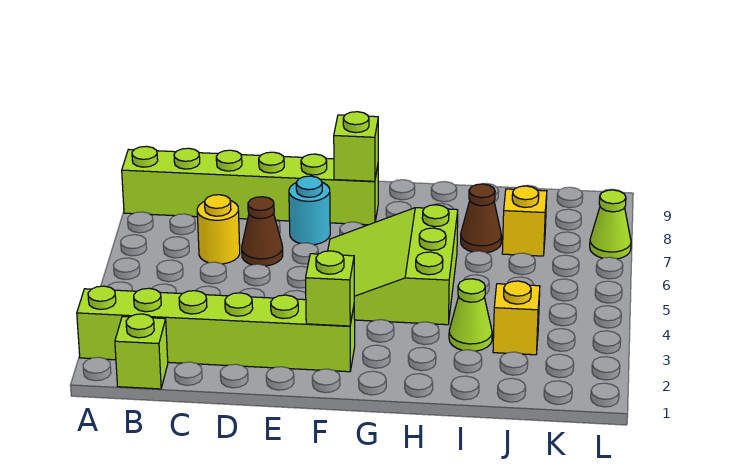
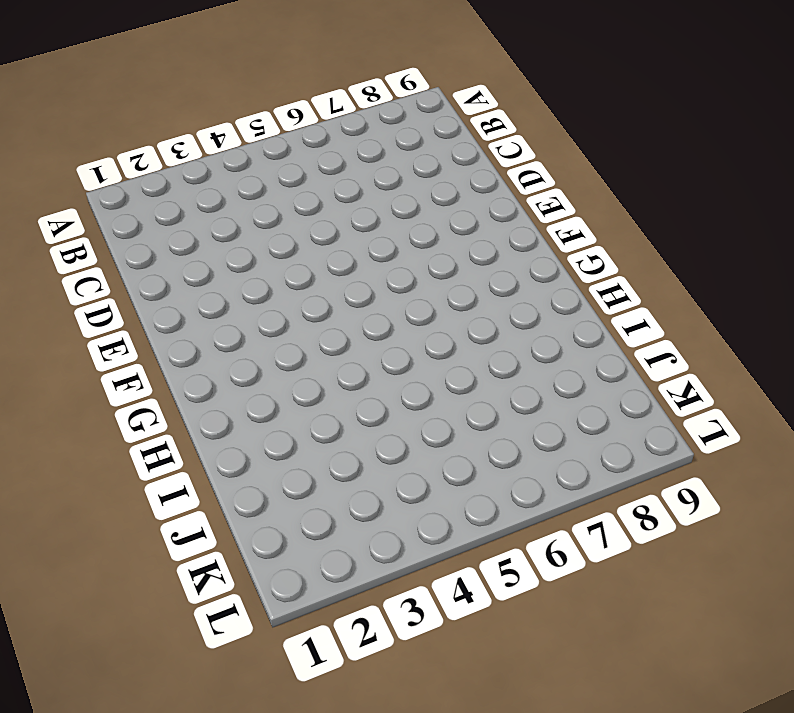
none -> lime 1x6 brick [77,286,355,372]
none -> lime 1x6 brick [122,146,378,225]
none -> lime 1x1 brick [115,314,168,389]

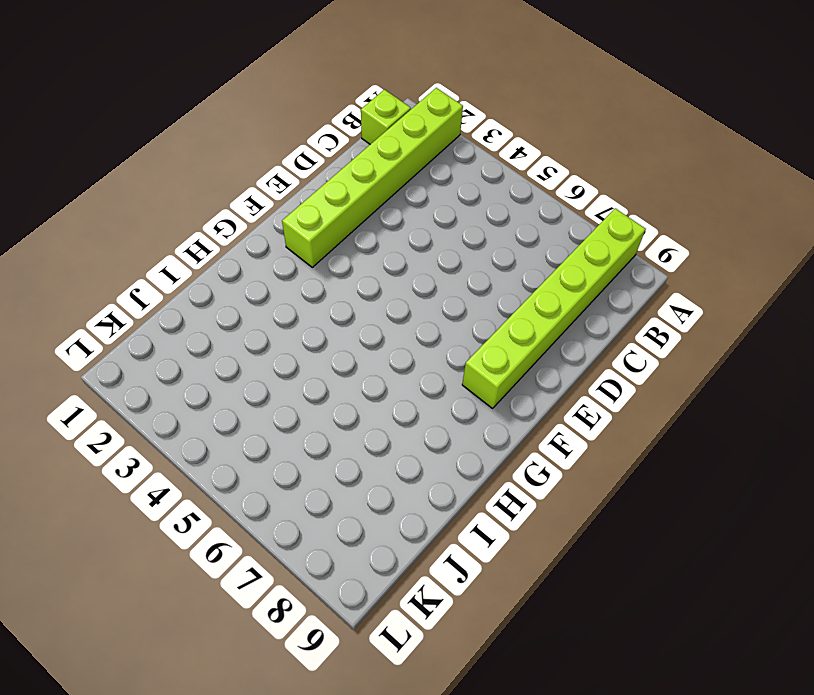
none -> yellow 1x1 round brick [197,195,240,264]
none -> brown 1x1 cone [242,197,283,266]
none -> cyan 1x1 round brick [289,176,330,245]

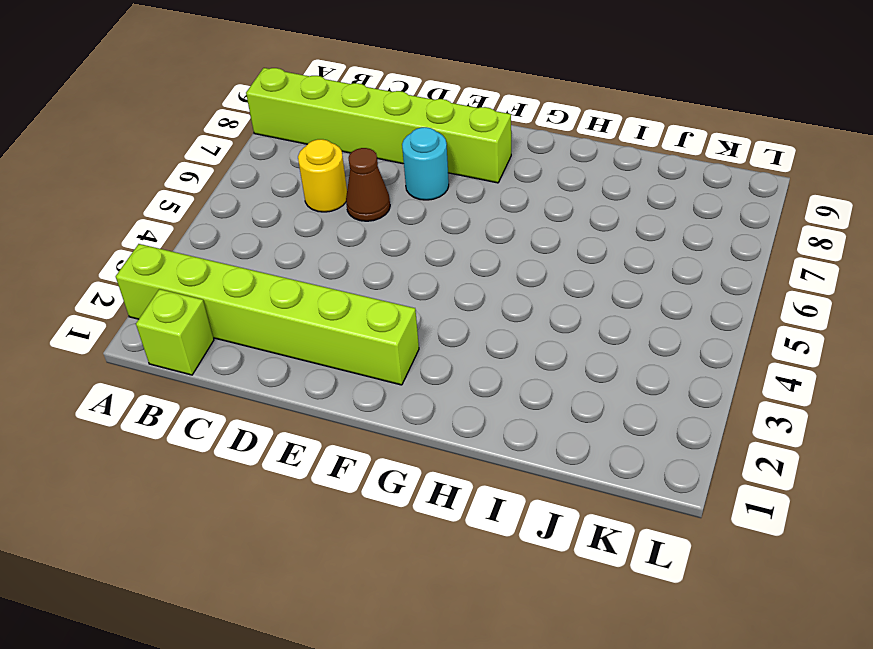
none -> lime 3x3 slope [328,205,458,325]
none -> lime 1x1 cone [449,279,492,351]
none -> brown 1x1 cone [461,184,502,253]

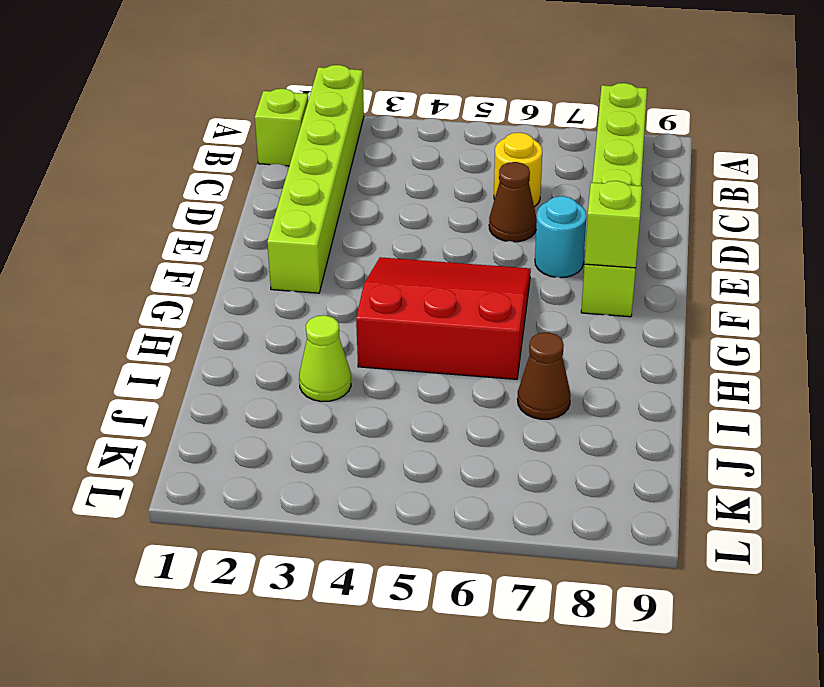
red 3x3 slope [356,257,531,379] -> lime 3x3 slope [328,205,458,325]
none -> yellow 1x1 brick [493,281,540,355]
none -> yellow 1x1 brick [502,186,547,256]
none -> lime 1x1 cone [590,190,631,259]

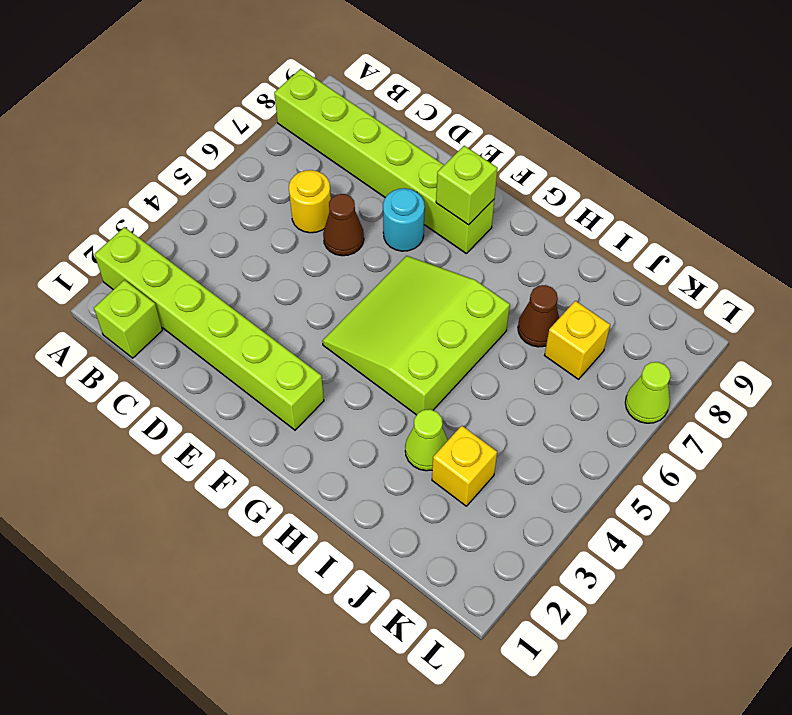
none -> lime 1x1 brick [306,251,354,326]

